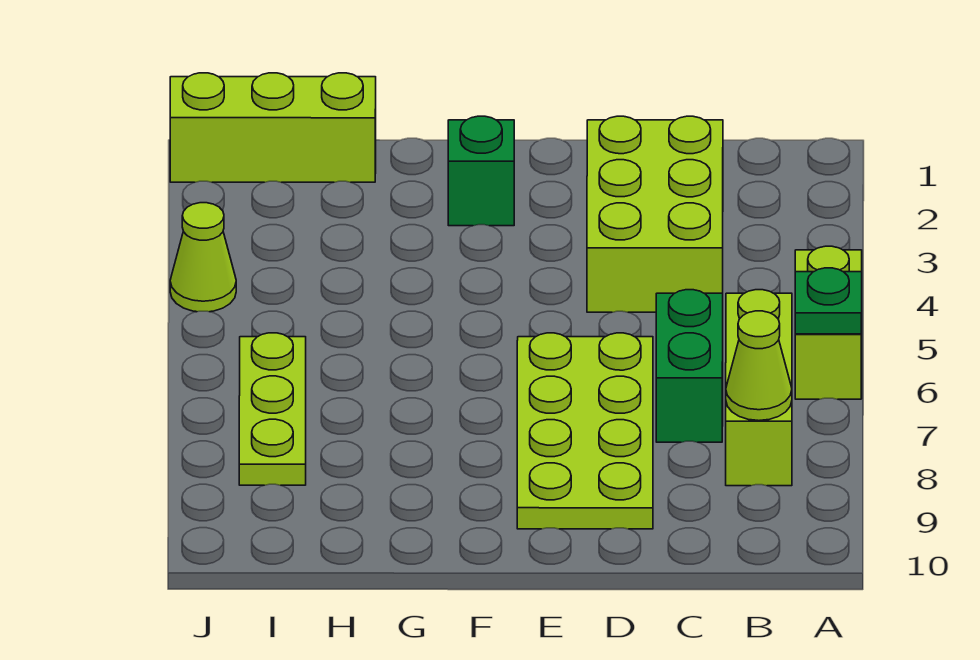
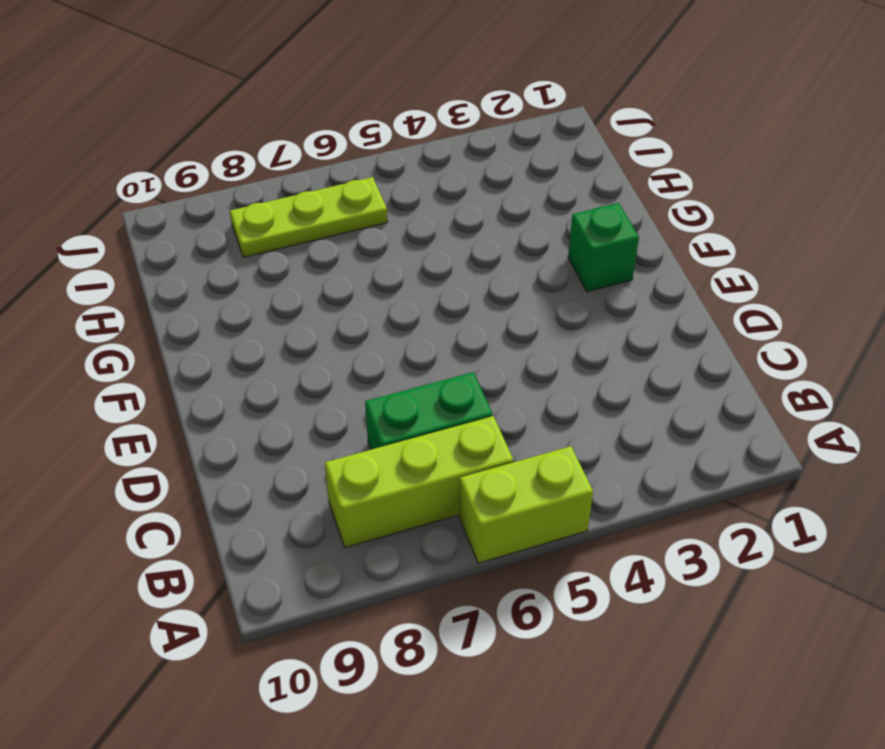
none -> lime 2x3 brick [587,116,723,312]
none -> lime 2x4 plate [517,333,653,529]

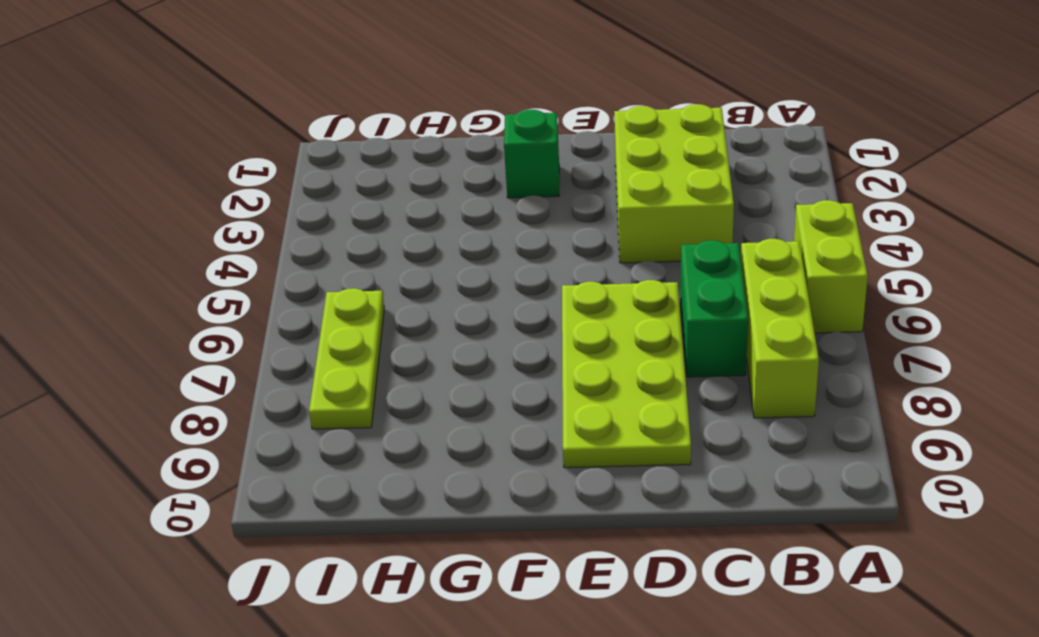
none -> lime 1x3 brick [170,73,376,182]
none -> lime 1x1 cone [170,203,236,312]

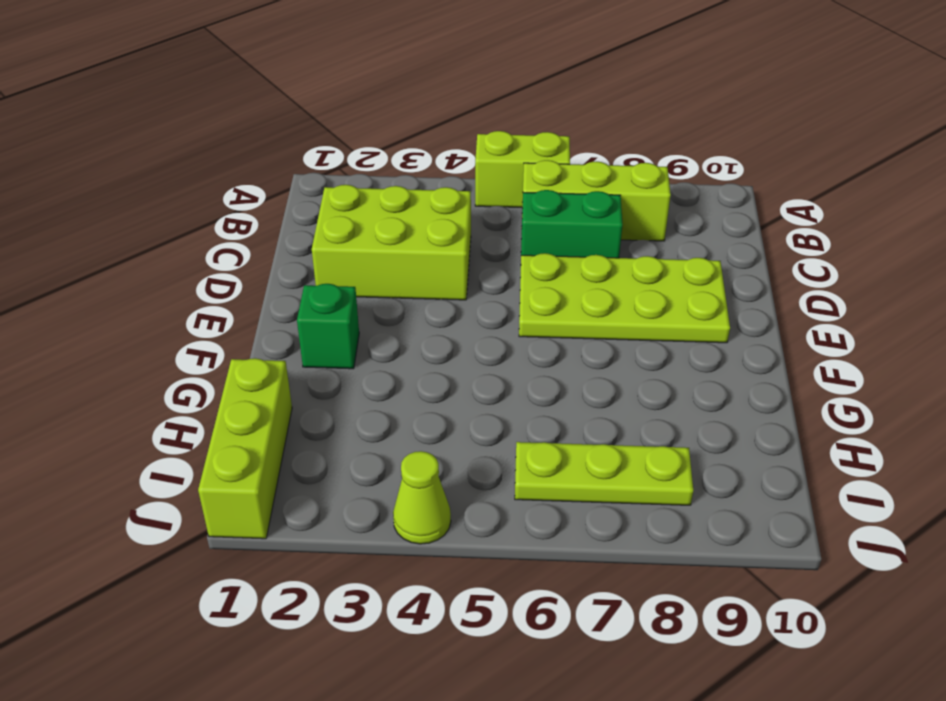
none -> green 1x1 plate [795,268,862,334]
none -> lime 1x1 cone [726,311,792,421]

